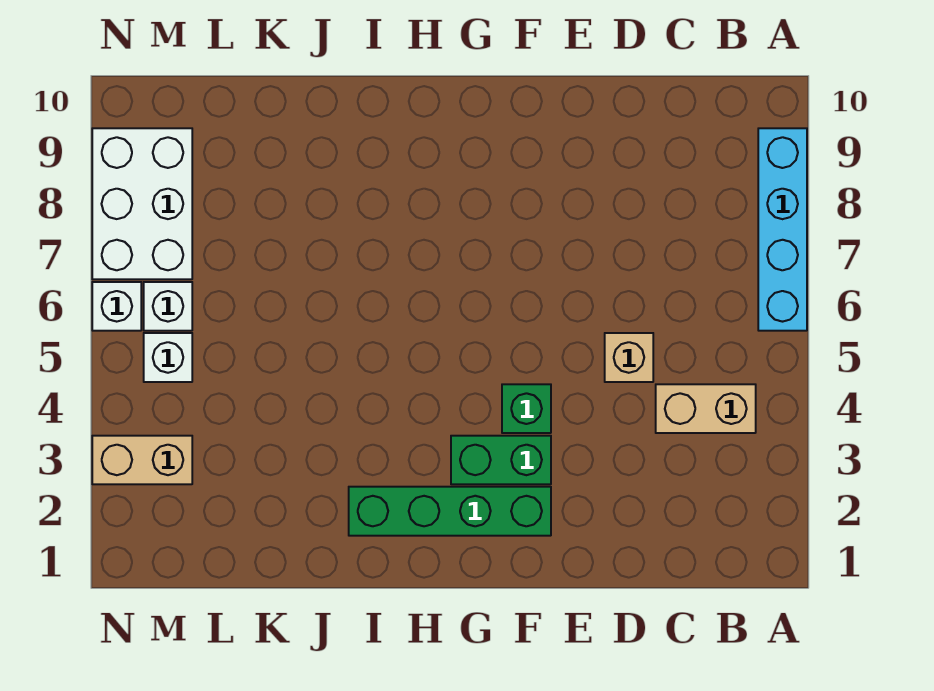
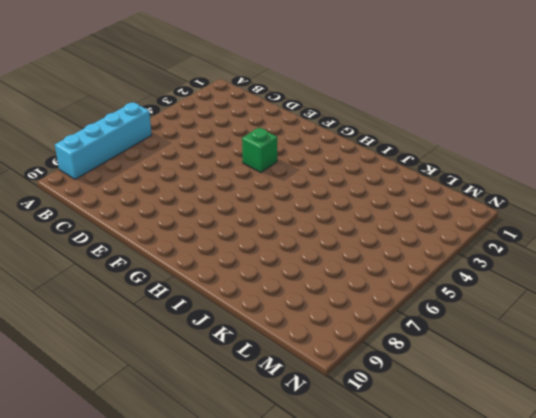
none -> tan 1x2 brick [656,384,756,433]
none -> tan 1x1 brick [605,333,653,382]

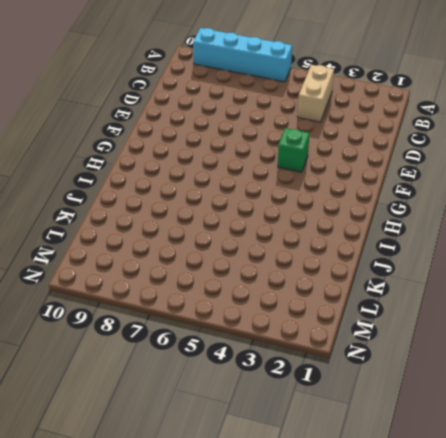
none -> tan 1x1 brick [605,333,653,382]
none -> green 1x4 brick [349,487,551,536]

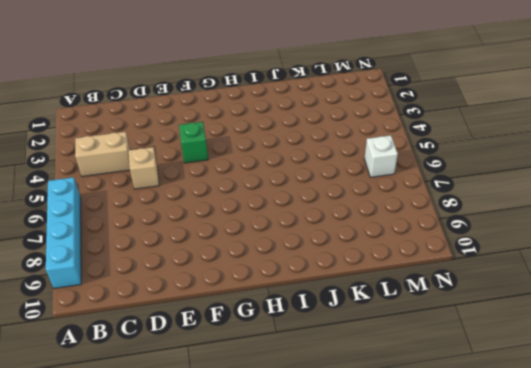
none -> green 1x4 brick [349,487,551,536]
none -> green 1x2 brick [451,436,551,484]

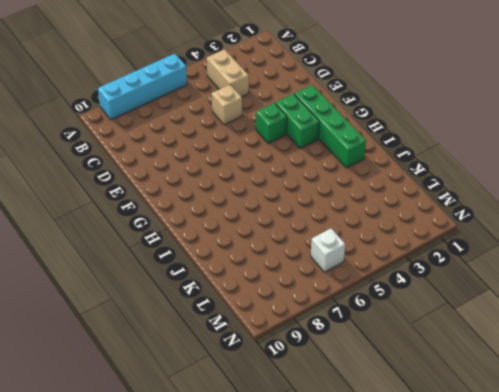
none -> tan 1x2 brick [92,436,192,484]
none -> white 1x1 brick [144,333,192,382]

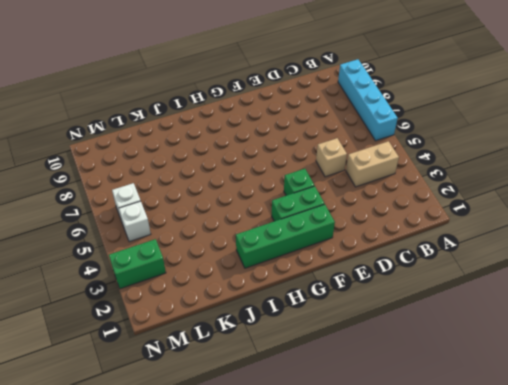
green 1x2 brick [109,239,166,289] -> tan 1x2 brick [92,436,192,484]
none -> white 2x3 brick [92,128,192,279]
none -> white 1x1 brick [92,282,141,331]

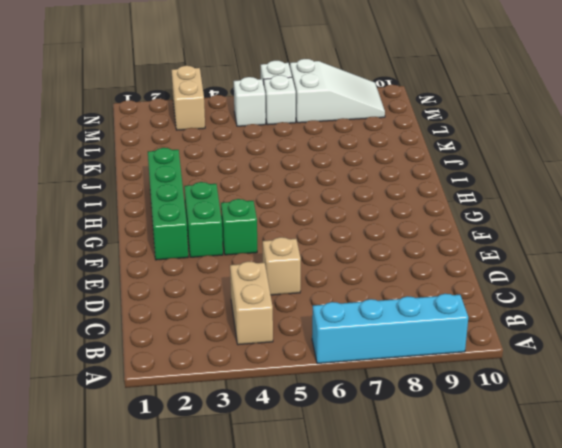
white 2x3 slope [290,59,385,123] -> white 2x3 brick [92,128,192,279]

